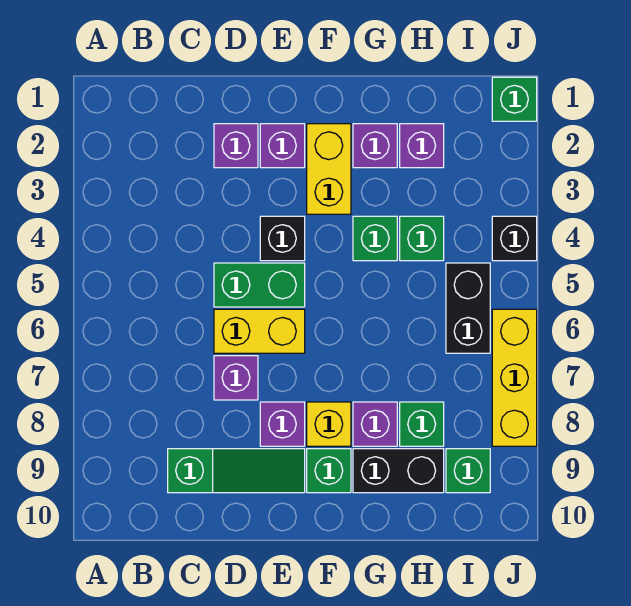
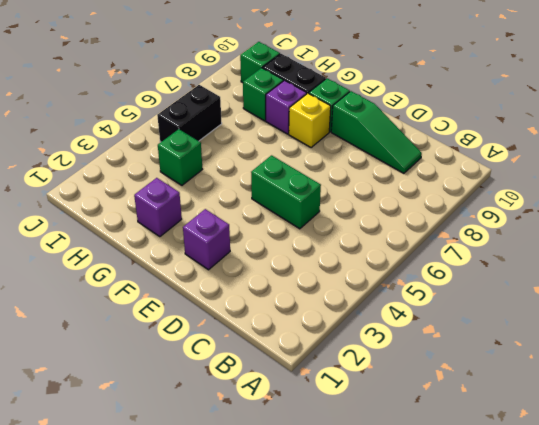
green 1x3 slope [331,91,422,173] -> green 1x3 slope turned to [168,449,305,493]
none -> purple 1x1 brick [214,124,258,168]
none -> yellow 1x2 brick [214,309,305,353]
none -> purple 1x1 brick [214,356,258,400]

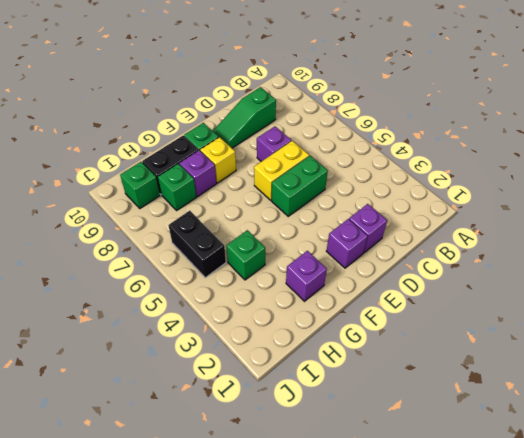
none -> black 1x1 brick [260,216,305,261]
none -> purple 1x1 brick [260,402,305,446]
none -> yellow 1x2 brick [307,124,351,214]

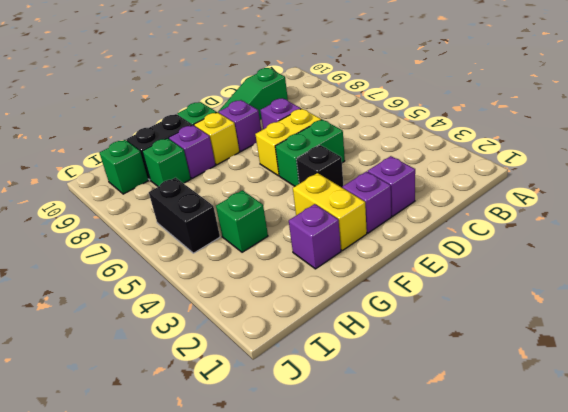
none -> green 1x1 brick [353,216,397,261]
none -> purple 1x1 brick [400,124,444,168]
none -> green 1x1 brick [492,77,537,121]

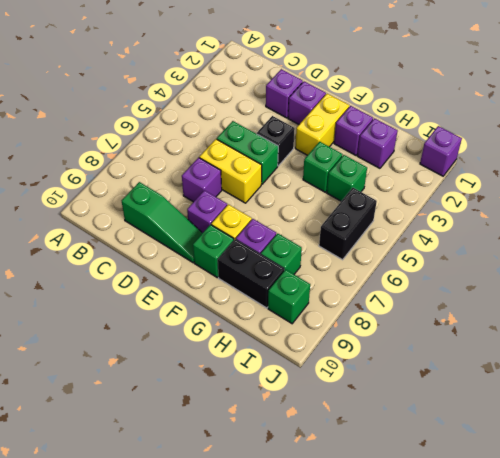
purple 1x1 brick [420,126,462,176] -> green 1x1 brick [492,77,537,121]
none -> black 1x1 brick [492,216,537,261]
none -> yellow 1x3 brick [492,309,537,446]

